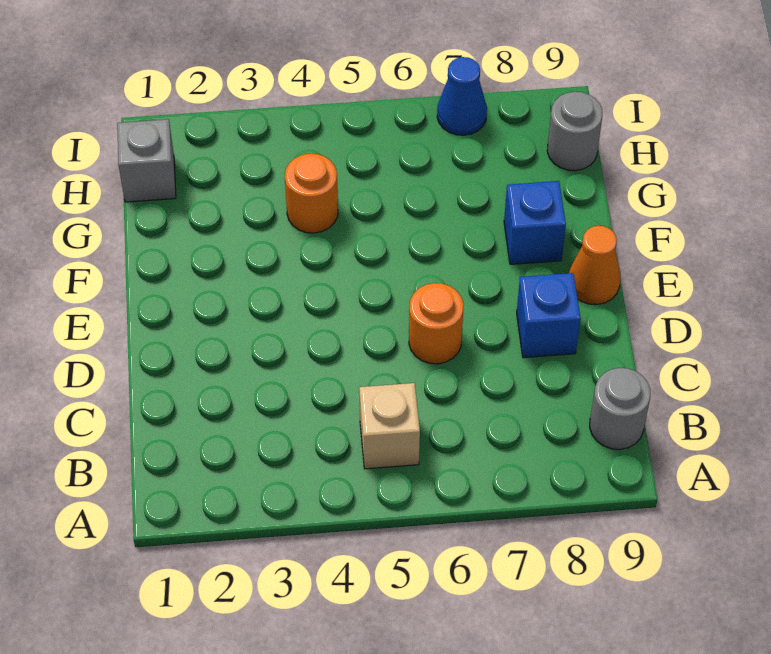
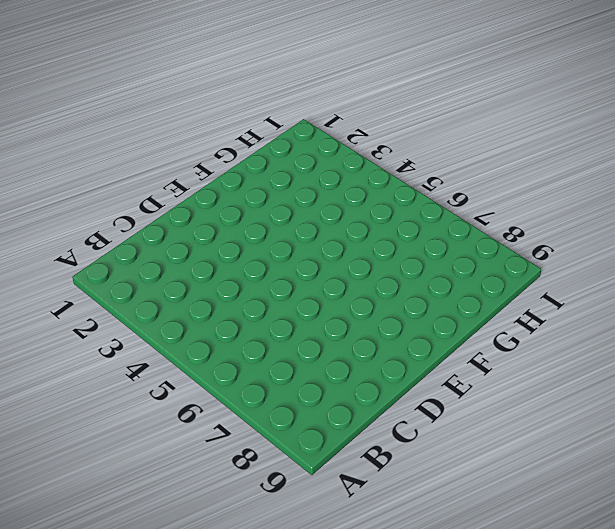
none -> tan 1x1 brick [359,383,420,469]
none -> grey 1x1 round brick [590,368,650,449]

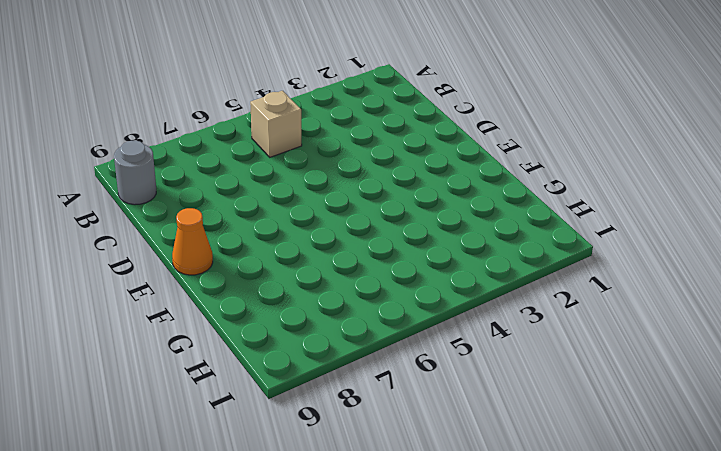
none -> orange 1x1 round brick [409,283,464,364]
none -> blue 1x1 brick [517,273,581,358]

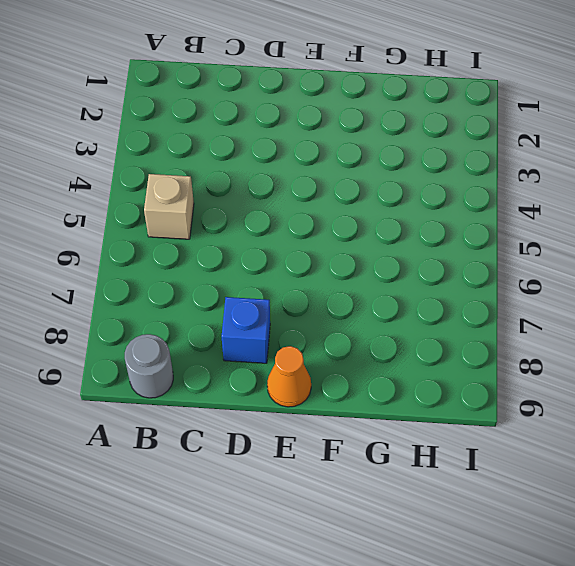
none -> orange 1x1 round brick [409,283,464,364]
none -> blue 1x1 brick [504,181,566,264]

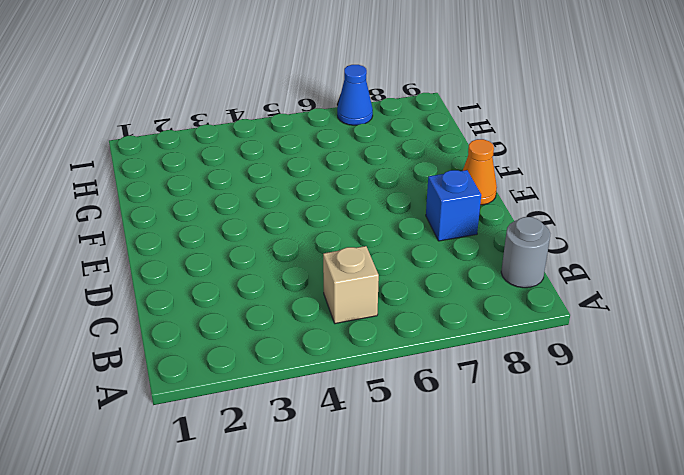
none -> orange 1x1 round brick [409,283,464,364]
none -> blue 1x1 brick [504,181,566,264]

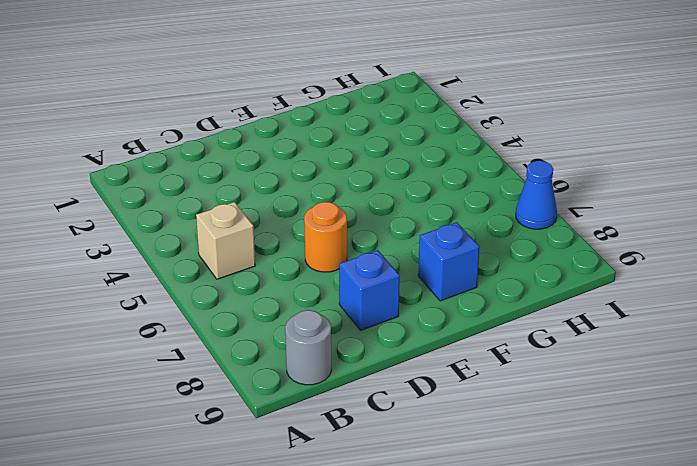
none -> orange 1x1 cone [569,226,620,305]
none -> orange 1x1 round brick [285,154,338,233]

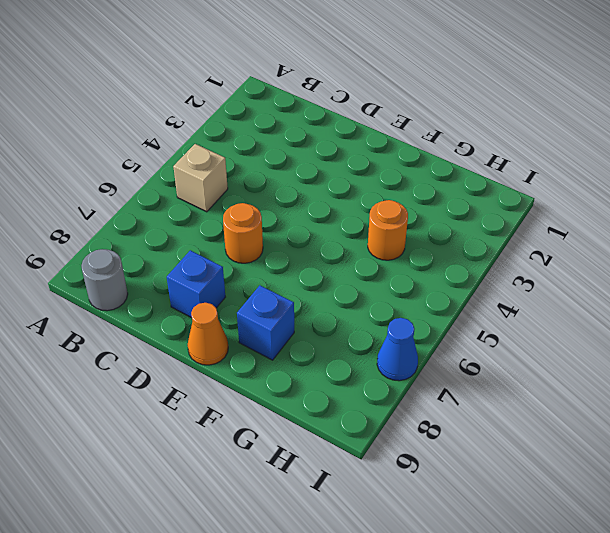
none -> grey 1x1 brick [117,119,176,202]
none -> grey 1x1 round brick [547,92,602,171]

